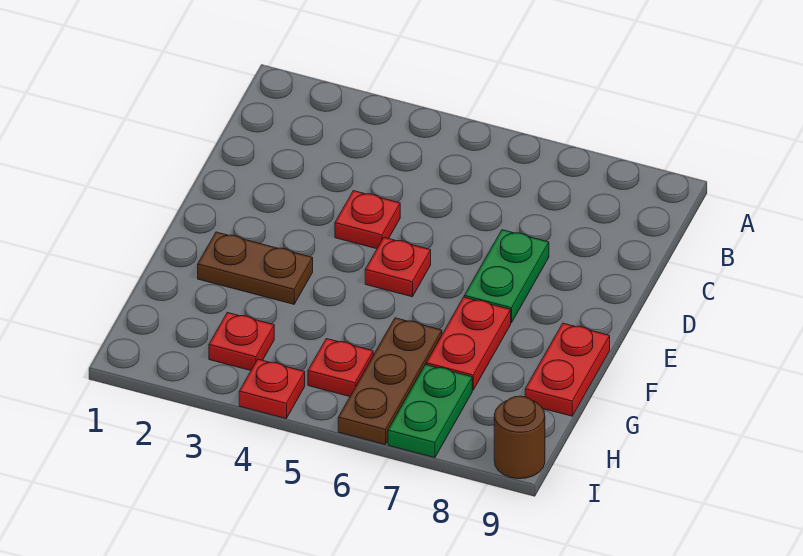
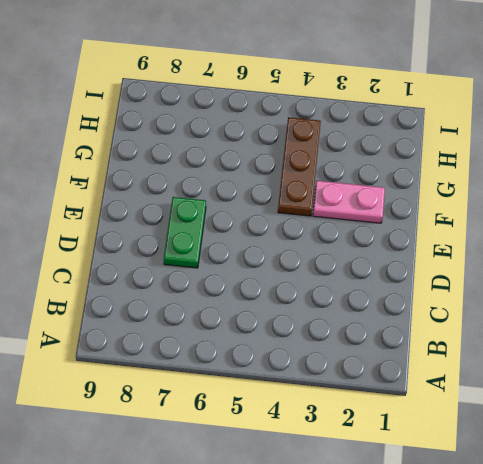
pink 1x2 plate [313,181,385,223] -> brown 1x2 plate [198,232,313,304]
brown 1x3 plate [278,117,321,216] -> brown 1x3 plate moved to [338,318,442,445]
none -> red 1x1 plate [335,191,400,249]
none -> red 1x1 plate [365,238,431,297]
none -> red 1x2 plate [426,297,511,390]

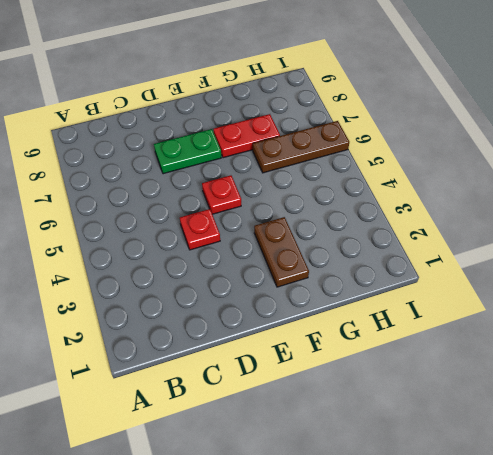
none -> red 1x2 plate [525,323,610,416]
none -> red 1x1 plate [209,312,274,370]
none -> red 1x1 plate [308,339,373,397]

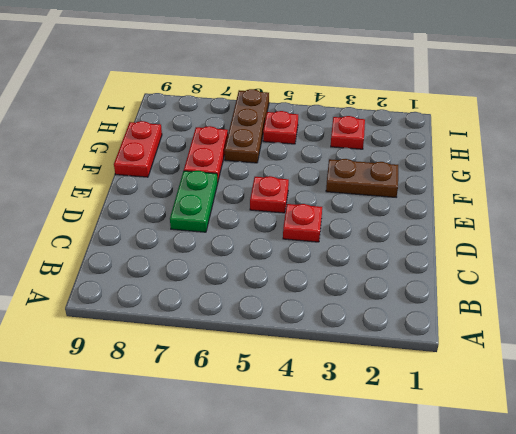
none -> green 1x2 plate [388,365,472,458]
none -> red 1x1 plate [239,359,305,418]
none -> brown 1x1 round brick [494,396,545,479]

